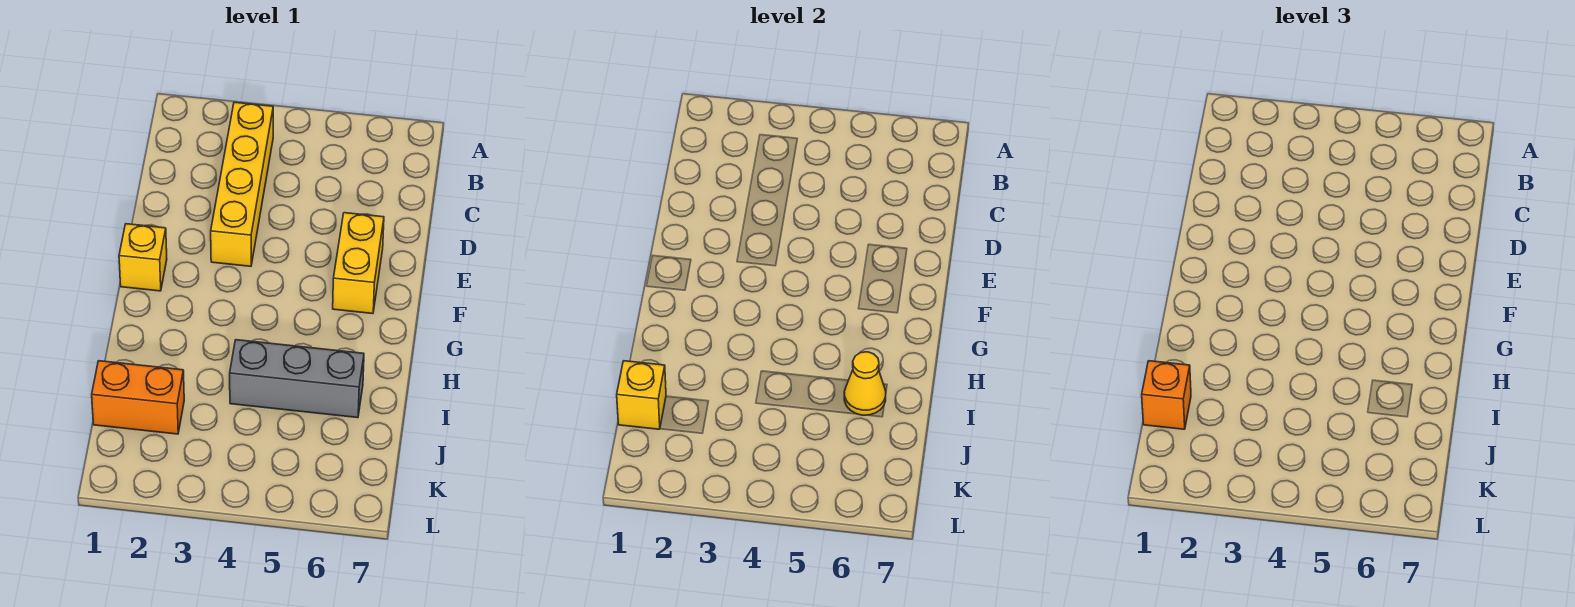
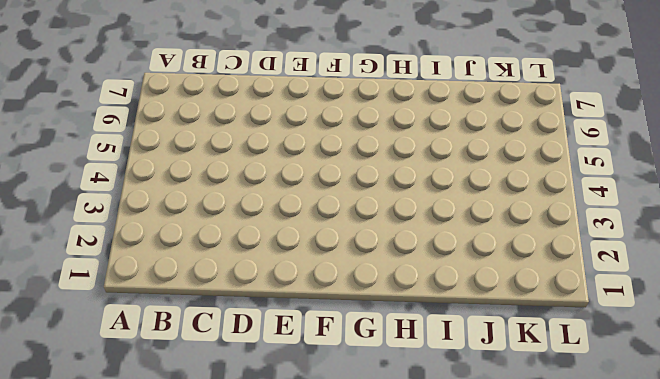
none -> yellow 1x4 brick [211,102,273,266]
none -> yellow 1x2 brick [333,213,384,314]

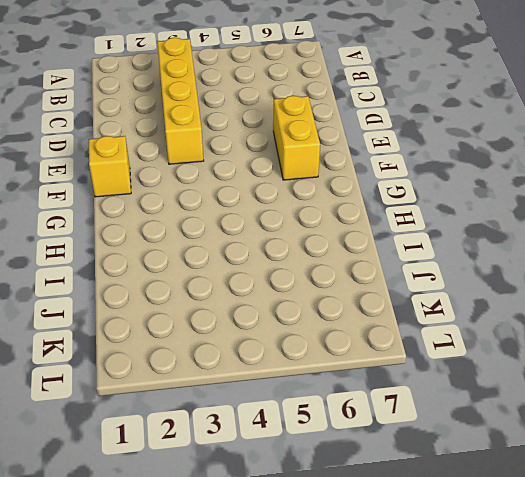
none -> grey 1x3 brick [230,340,364,418]
none -> orange 1x2 brick [92,361,184,434]

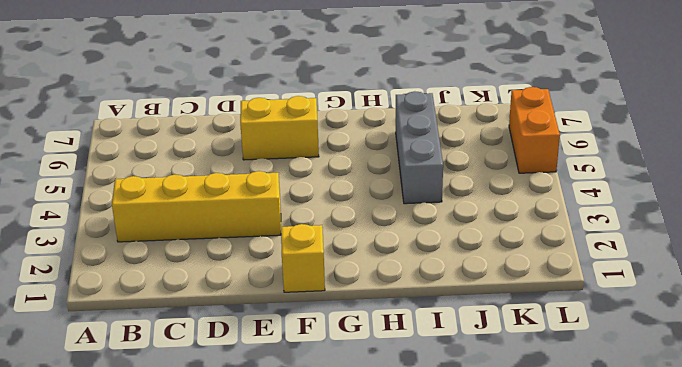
orange 1x2 brick [509,87,560,173] -> orange 1x2 brick moved to [92,361,184,434]
none -> yellow 1x1 cone [844,352,886,415]
none -> yellow 1x1 brick [617,361,666,429]

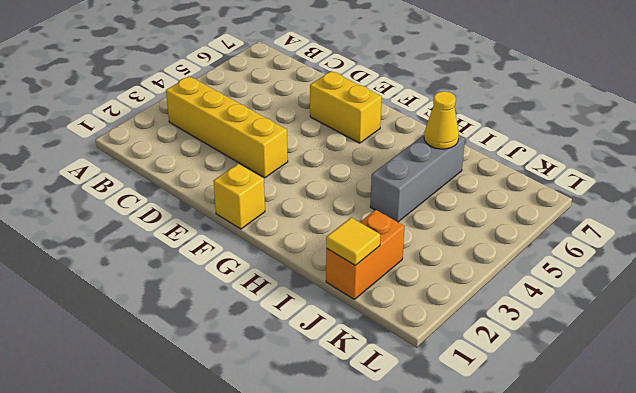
yellow 1x1 tile [326,218,380,265] -> yellow 1x1 brick [617,361,666,429]
none -> orange 1x1 brick [1142,361,1191,429]

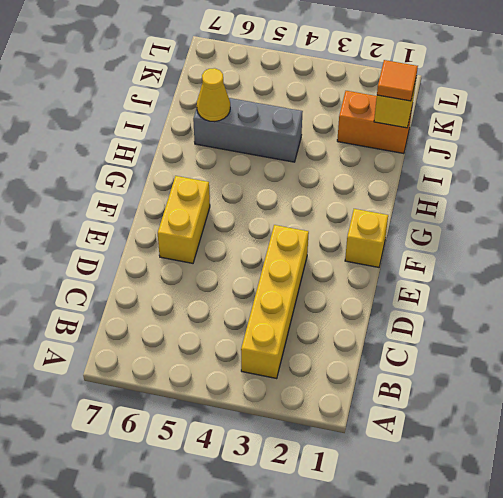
orange 1x1 tile [377,60,418,101] -> orange 1x1 brick [1142,361,1191,429]

